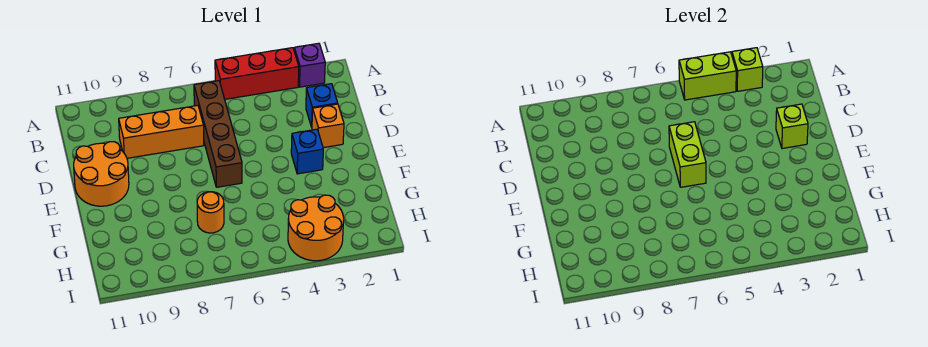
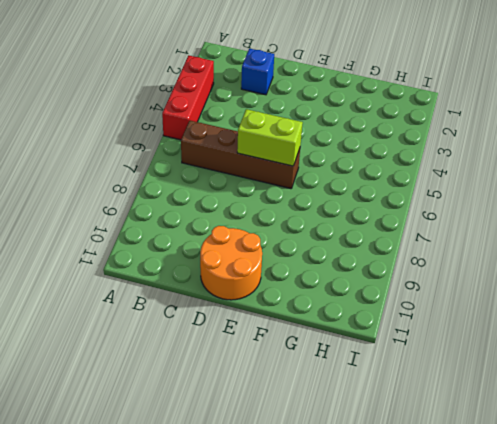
none -> purple 1x1 brick [294,43,325,87]
none -> orange 1x3 brick [119,105,204,158]
none -> orange 1x1 brick [312,104,344,148]

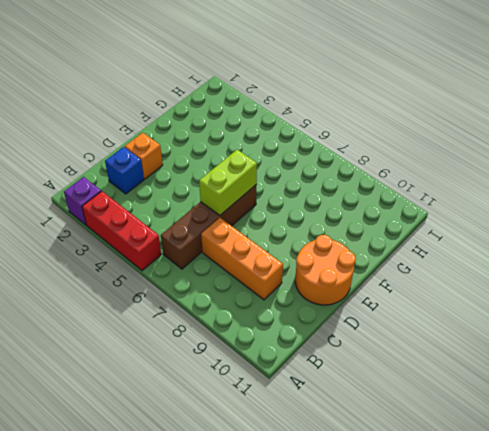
none -> blue 1x1 brick [291,129,323,174]
none -> orange 1x1 round brick [197,192,224,233]
none -> orange 2x2 round brick [288,195,344,261]

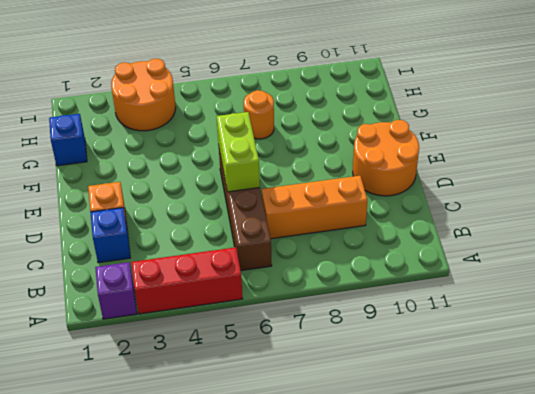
blue 1x1 brick [49,114,87,166] -> blue 1x1 brick moved to [291,129,323,174]
none -> lime 1x1 brick [732,48,763,91]
none -> lime 1x2 brick [679,52,736,100]
none -> lime 1x1 brick [776,104,808,148]

